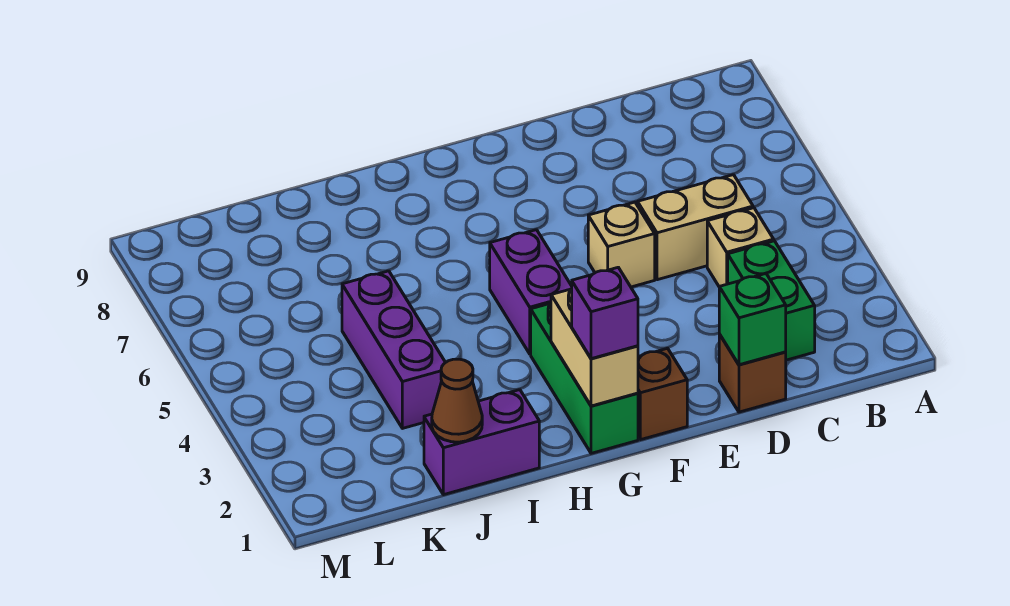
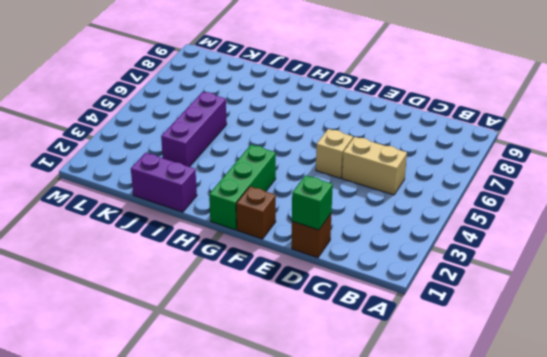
none -> green 1x2 brick [728,241,815,360]
none -> tan 1x1 brick [707,208,774,287]
none -> purple 1x2 brick [490,230,572,354]

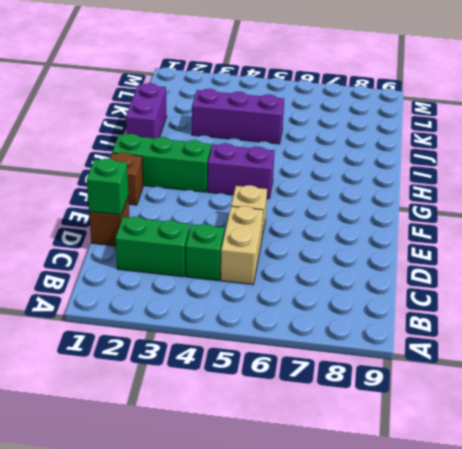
green 1x1 brick [186,224,224,281] -> tan 1x1 brick [707,208,774,287]
none -> tan 1x2 brick [551,289,638,406]
none -> brown 1x1 cone [432,359,482,442]
none -> purple 1x1 brick [572,267,638,359]

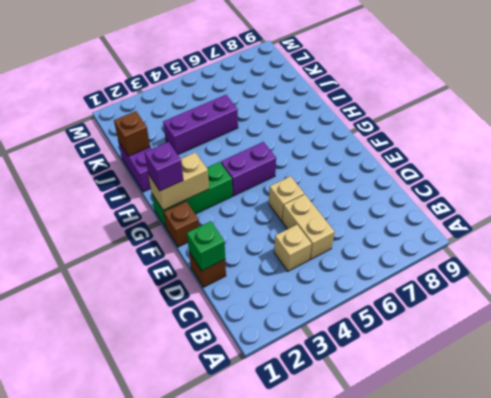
brown 1x1 brick [114,111,150,156] -> brown 1x1 cone [432,359,482,442]
none -> green 1x2 brick [728,241,815,360]

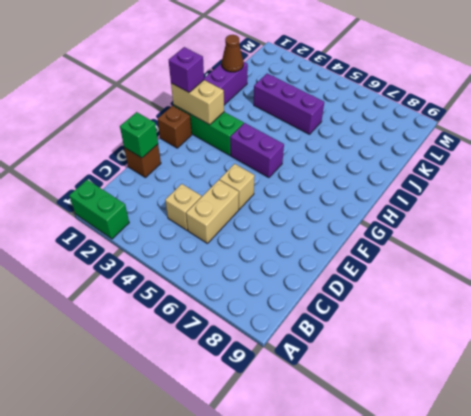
green 1x2 brick [69,180,129,239] -> green 1x2 brick moved to [728,241,815,360]

